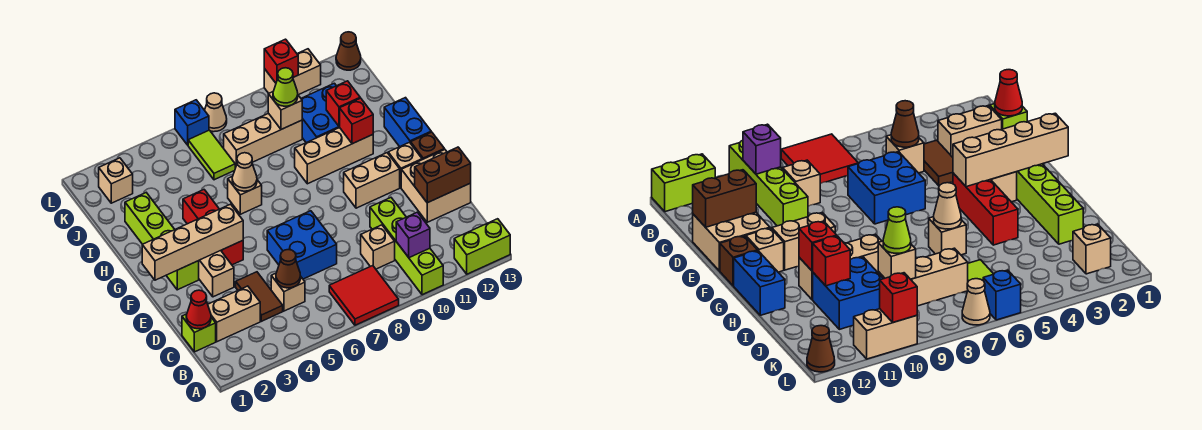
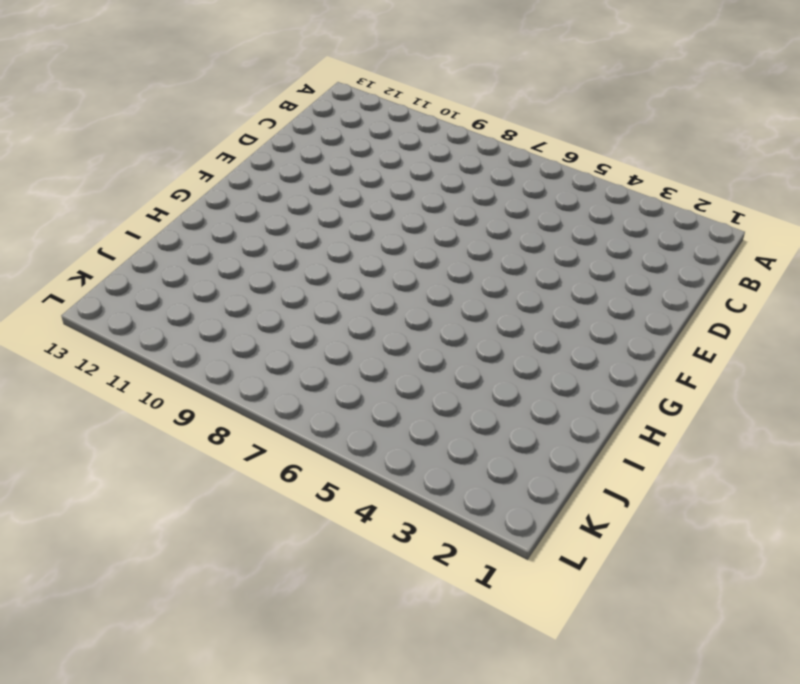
none -> red 2x2 tile [329,266,399,325]
none -> lime 1x4 brick [370,198,443,295]
none -> lime 1x2 brick [454,219,510,274]
none -> lime 1x1 brick [182,314,216,352]

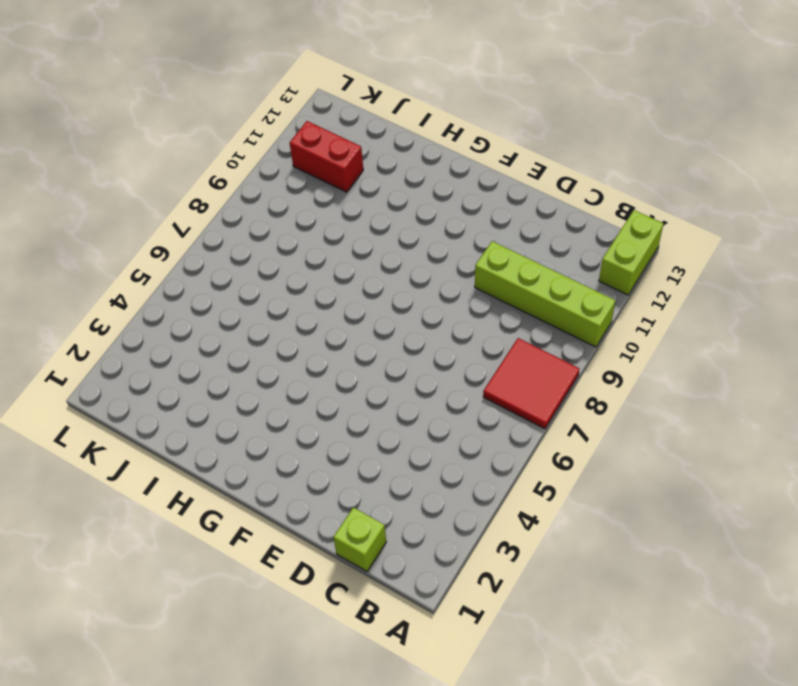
red 1x2 brick [290,121,363,192] -> blue 2x2 brick [301,83,340,143]
none -> tan 1x2 brick [208,286,260,342]
none -> brown 1x2 tile [236,272,283,321]
none -> tan 1x1 brick [271,273,305,311]
none -> tan 1x1 brick [361,225,395,269]

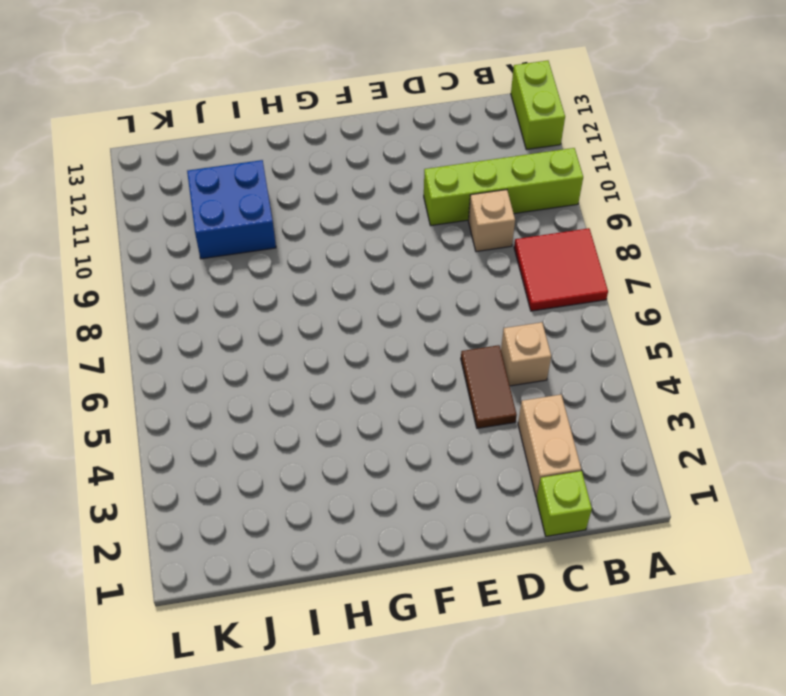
brown 1x2 tile [461,345,517,428] -> brown 1x2 tile turned to [236,272,283,321]
none -> blue 2x2 brick [267,211,337,279]
none -> tan 2x2 brick [401,149,471,222]
none -> tan 1x2 brick [199,251,234,297]
none -> lime 1x4 brick [125,193,199,290]

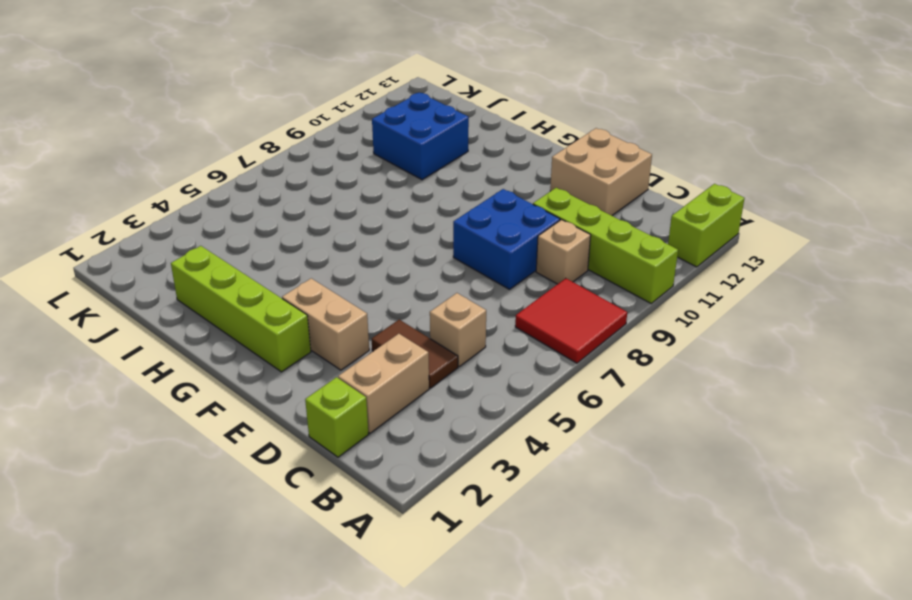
blue 2x2 brick [453,189,560,289] -> blue 2x2 brick moved to [267,211,337,279]
none -> red 1x3 brick [183,190,243,265]
none -> tan 1x2 brick [344,153,400,208]
none -> tan 1x1 brick [388,142,422,187]
none -> brown 1x1 brick [411,132,444,160]

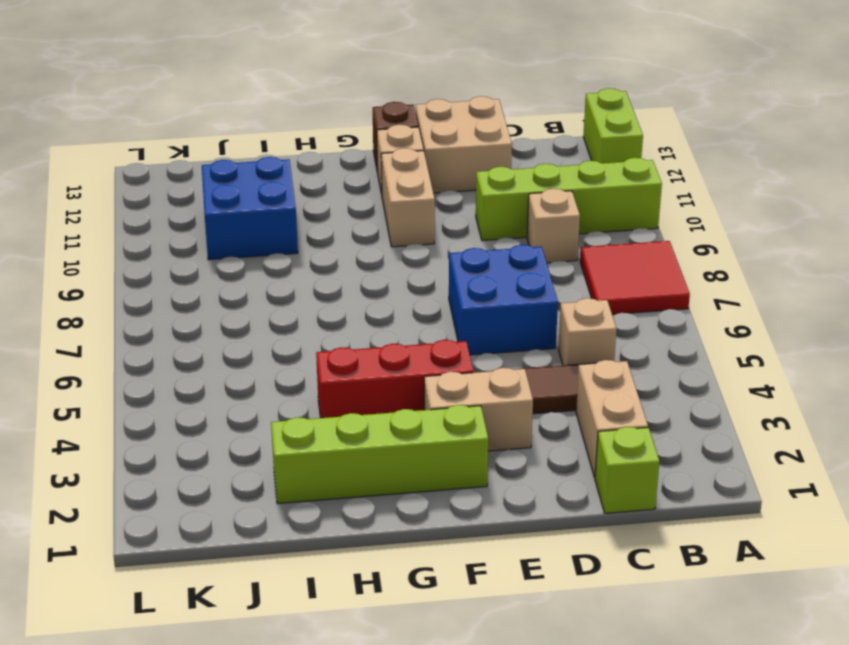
none -> blue 1x2 brick [384,98,431,147]
none -> tan 1x1 brick [228,176,262,214]
none -> tan 1x3 brick [295,128,373,184]
none -> lime 1x2 tile [188,130,235,180]

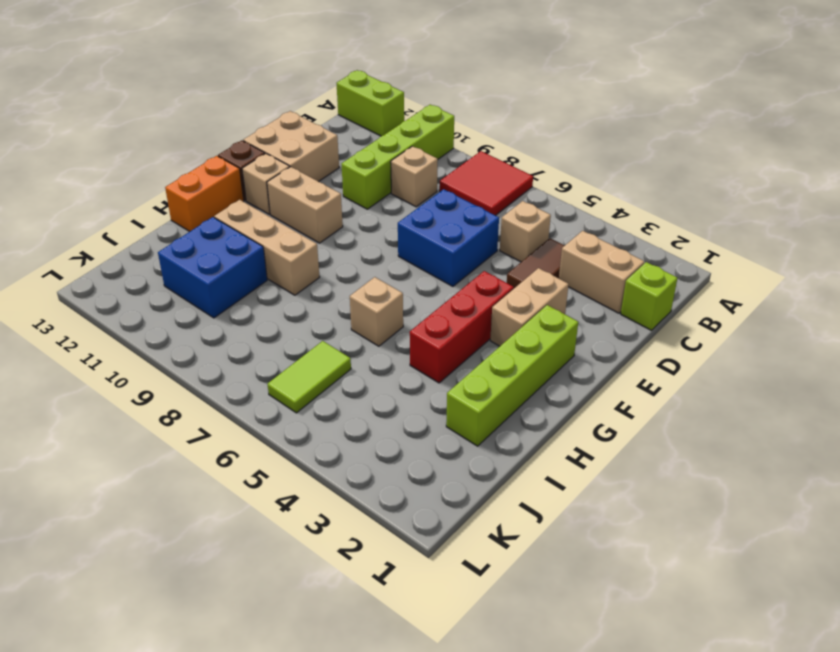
orange 1x2 brick [165,156,244,232] -> blue 1x2 brick [384,98,431,147]
none -> tan 1x3 brick [224,113,302,168]
none -> tan 1x1 brick [99,158,133,203]
none -> blue 1x1 brick [175,100,209,145]
none -> tan 1x1 cone [205,93,227,132]

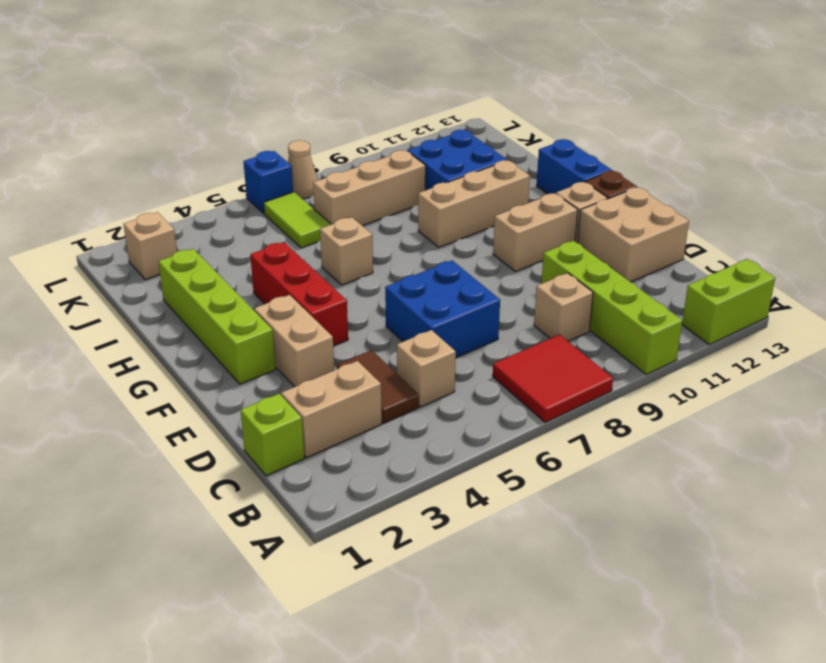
none -> tan 1x2 brick [264,49,321,95]
none -> brown 1x1 cone [336,32,361,70]
none -> purple 1x1 brick [396,212,430,258]
none -> red 1x1 cone [186,290,211,329]

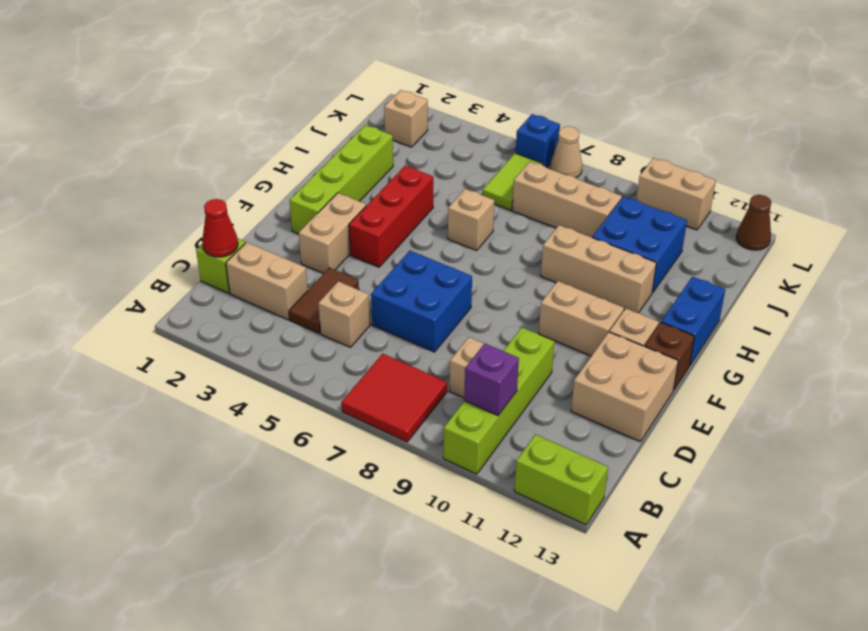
none -> brown 1x1 cone [276,250,301,288]
none -> brown 1x2 brick [415,147,471,203]
none -> tan 1x4 brick [142,204,243,280]
none -> tan 1x1 cone [232,153,257,191]

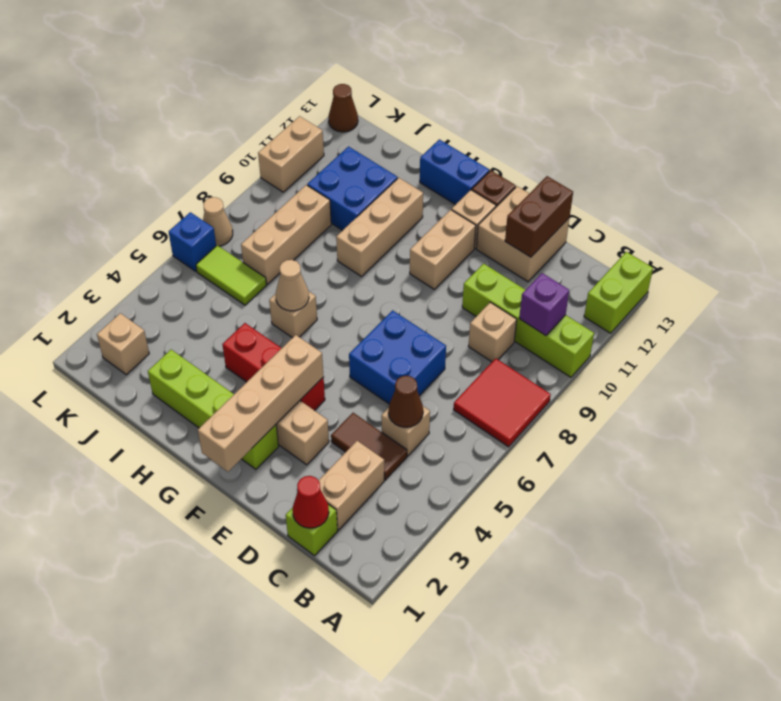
none -> red 1x1 brick [340,98,373,144]
none -> red 1x1 brick [326,81,360,126]
none -> tan 1x1 brick [268,92,302,129]
none -> red 1x1 brick [264,39,298,83]

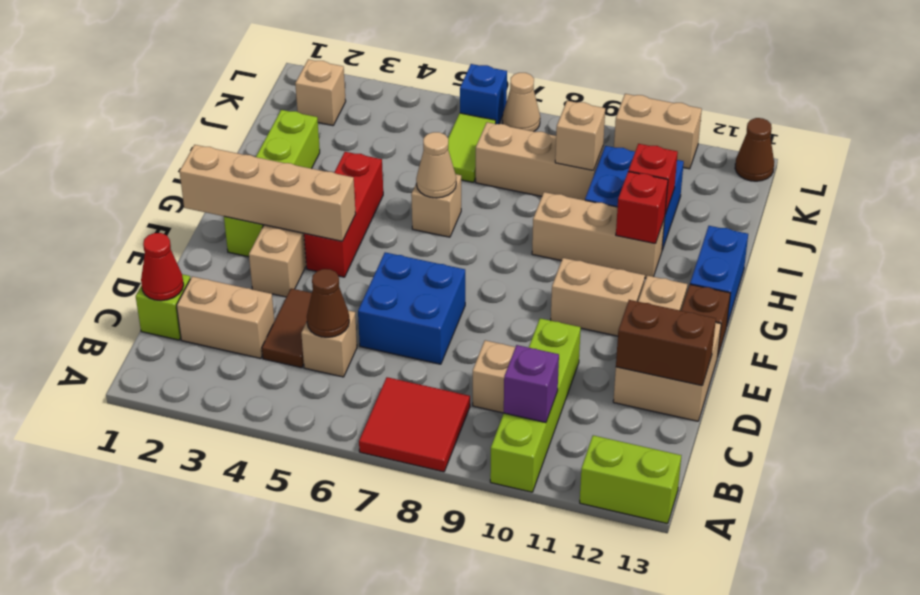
none -> red 1x1 brick [264,39,298,83]
none -> lime 1x1 cone [273,68,298,106]

